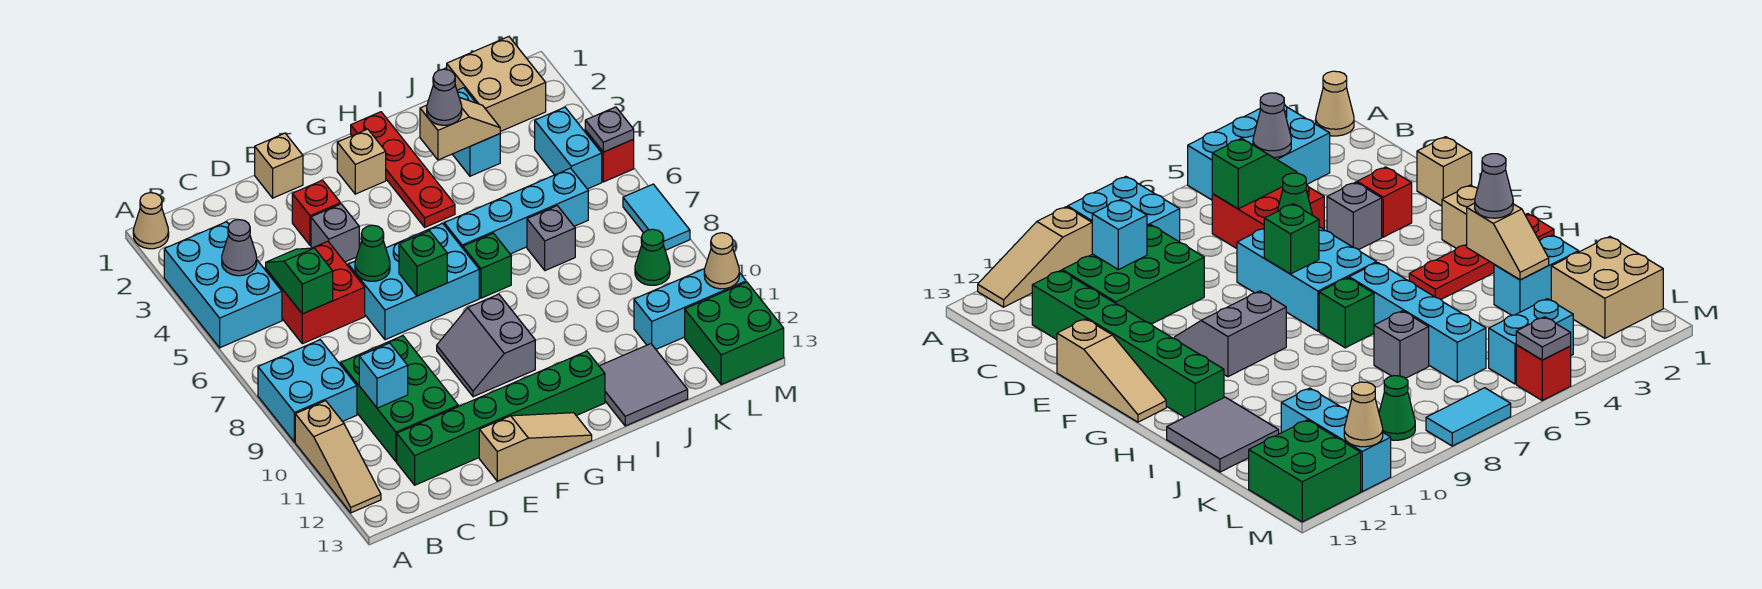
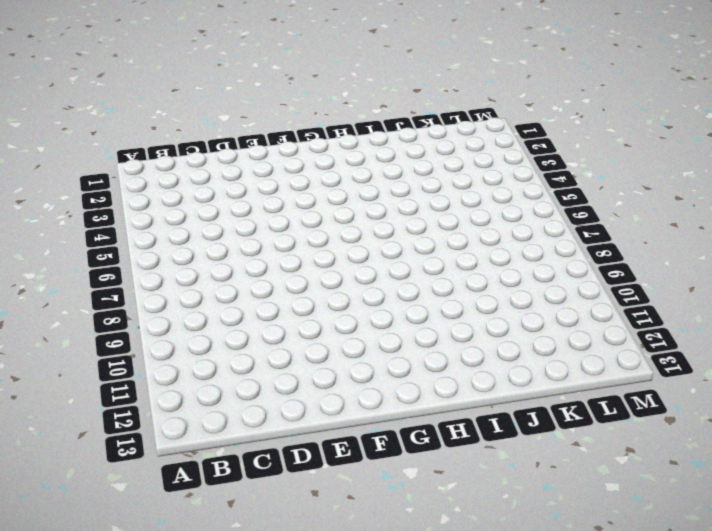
none -> tan 1x1 cone [133,193,169,249]
none -> cyan 2x3 brick [164,222,282,348]
none -> cyan 2x2 brick [258,340,357,442]
none -> tan 1x3 slope [295,401,381,513]

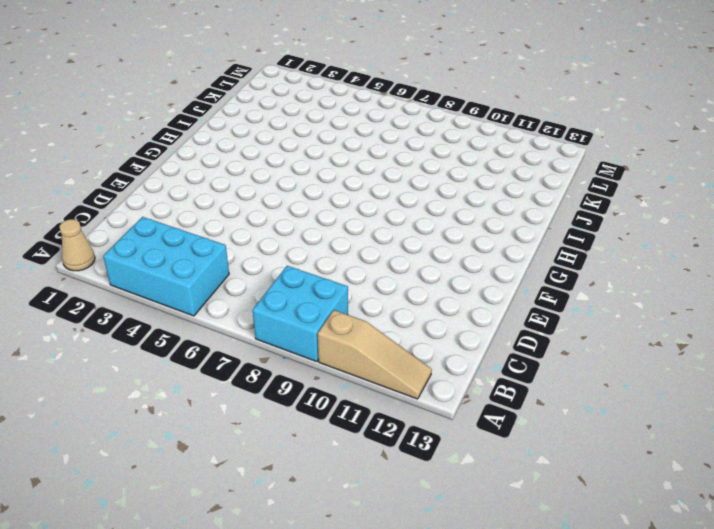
none -> red 2x2 brick [266,241,365,344]
none -> green 2x3 brick [341,336,458,462]
none -> green 1x6 brick [397,351,605,485]
none -> tan 1x1 brick [255,133,303,198]

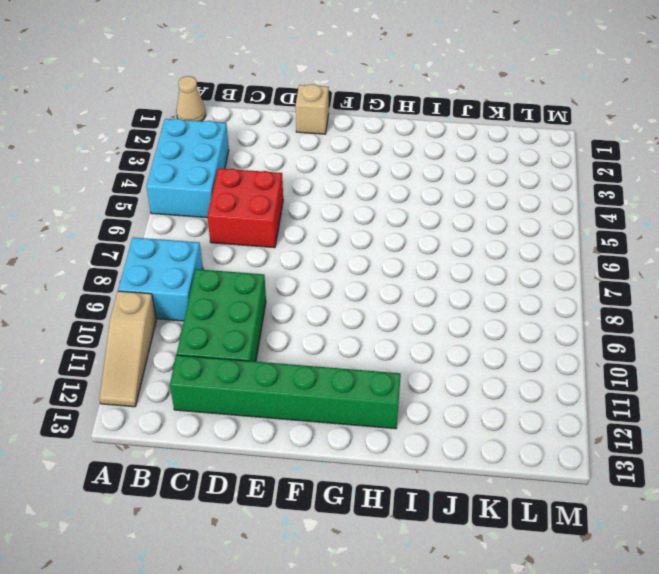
none -> red 1x1 brick [292,180,340,245]
none -> grey 1x1 brick [311,204,359,262]
none -> cyan 2x3 brick [348,223,479,340]
none -> tan 1x3 slope [479,413,592,481]

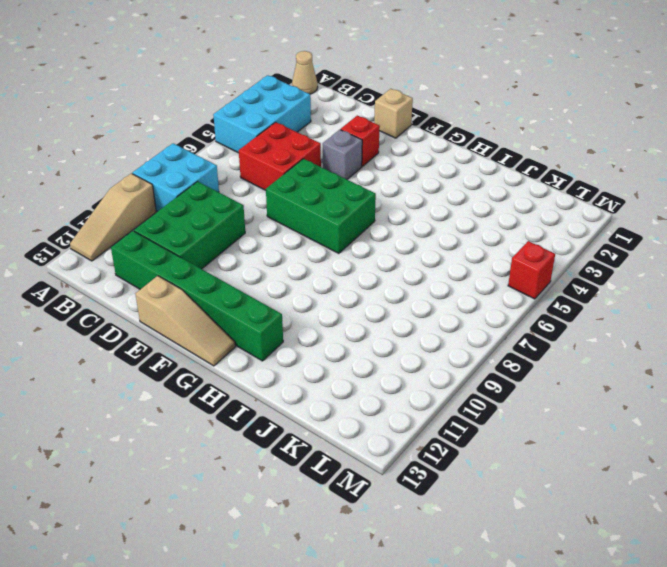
green 2x3 brick [266,159,376,253] -> cyan 2x3 brick [348,223,479,340]
none -> grey 2x2 slope [437,294,535,397]
none -> tan 1x1 brick [337,129,386,194]
none -> red 1x4 plate [351,112,455,227]
none -> cyan 1x4 brick [444,168,588,254]

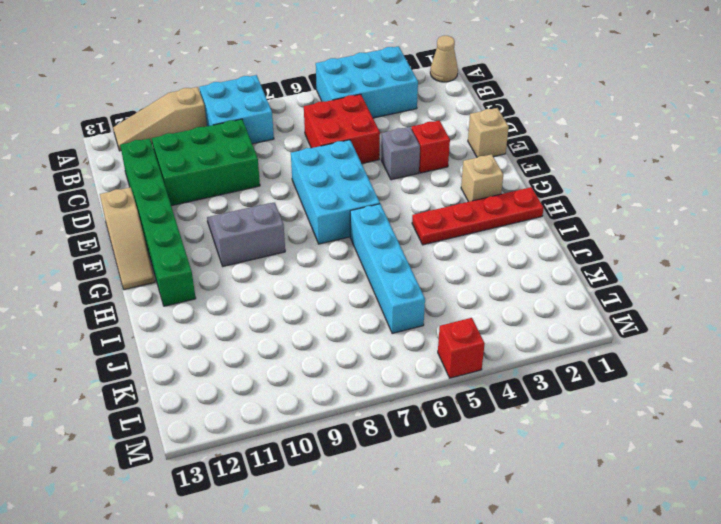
none -> green 1x1 brick [463,233,511,298]
none -> grey 2x2 tile [599,344,688,426]
none -> cyan 1x2 brick [452,88,500,176]
none -> grey 1x1 brick [527,206,575,271]

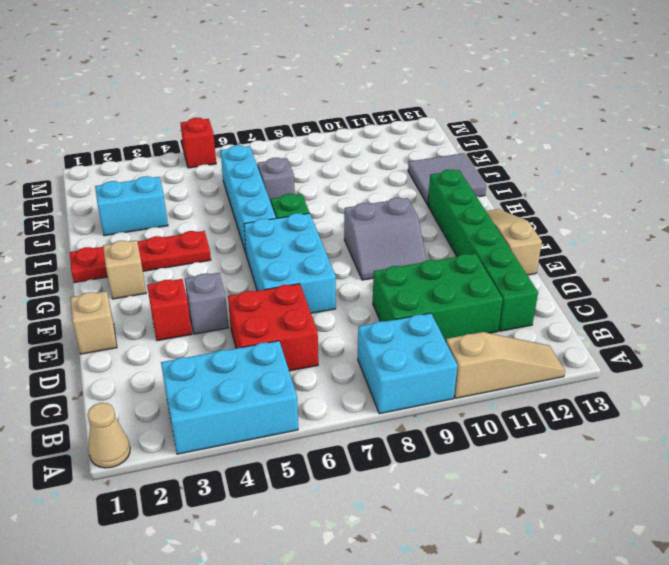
none -> tan 2x2 brick [447,37,546,132]
none -> cyan 1x3 brick [634,269,746,349]
none -> cyan 1x2 brick [535,107,602,189]
none -> green 1x1 cone [635,229,670,285]

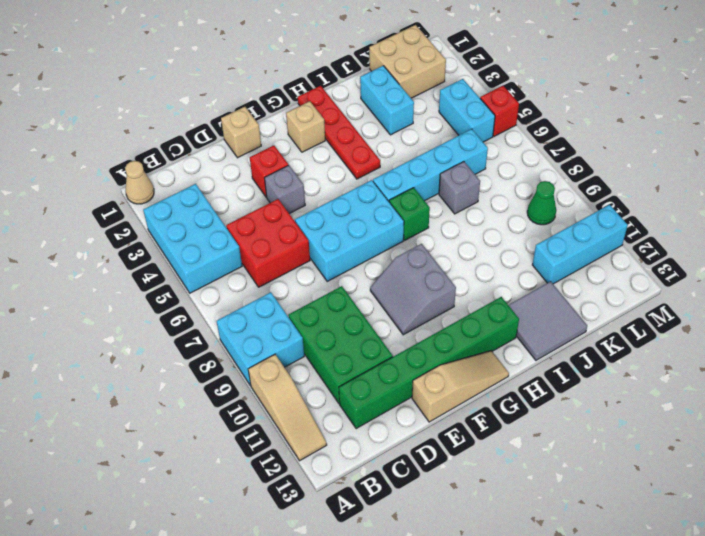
none -> green 2x2 brick [685,282,784,385]
none -> cyan 1x2 tile [623,184,690,250]
none -> grey 1x1 cone [222,220,257,276]
none -> green 1x2 slope [266,248,333,314]

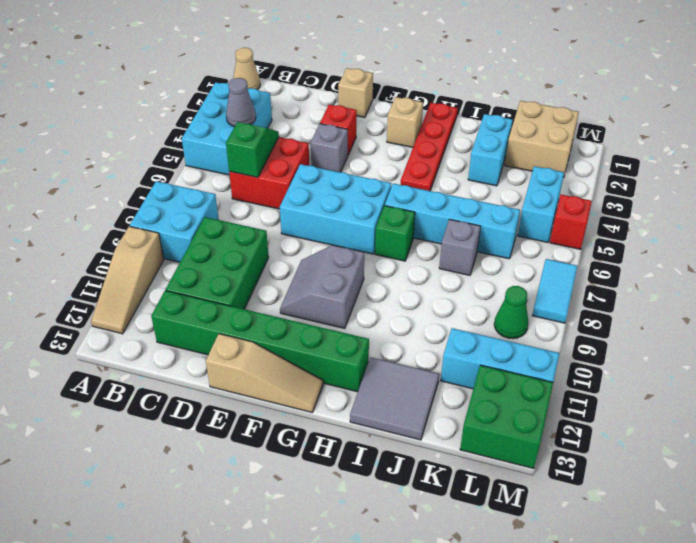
none -> cyan 1x1 brick [359,343,408,408]
none -> green 1x1 cone [355,225,390,281]
none -> green 1x1 brick [399,231,447,296]
none -> tan 1x2 slope [420,98,500,160]

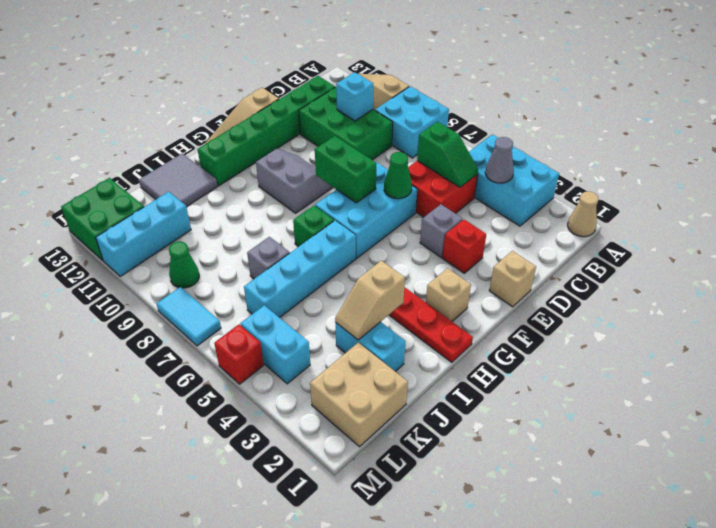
green 1x2 brick [315,136,376,203] -> green 1x1 brick [399,231,447,296]
none -> grey 1x1 plate [585,107,634,152]
none -> tan 1x1 cone [704,233,739,289]
none -> grey 1x1 cone [427,69,462,125]

